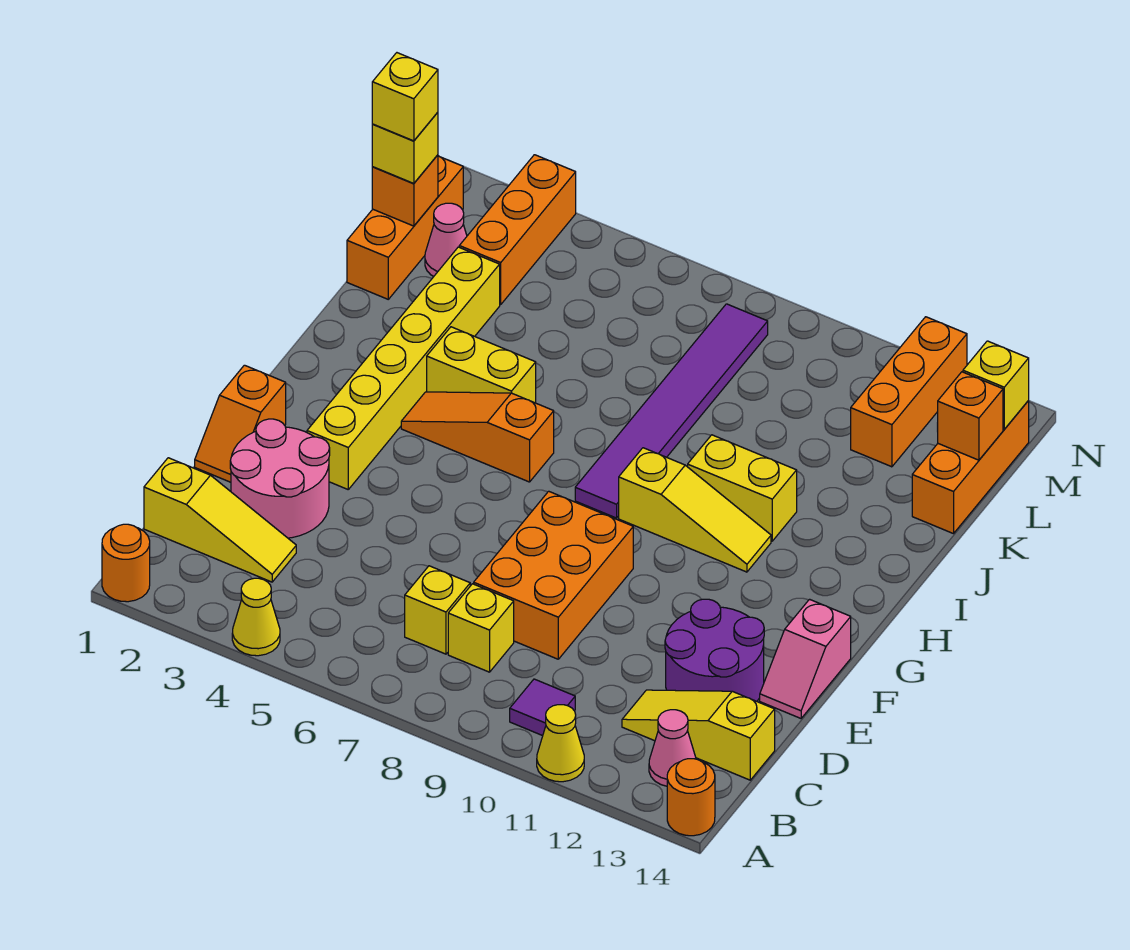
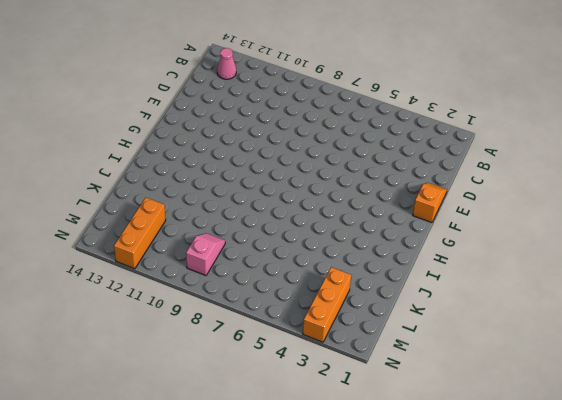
pink 1x2 slope [186,233,225,275] -> pink 1x2 slope moved to [760,599,851,718]
none -> orange 1x1 round brick [102,524,150,602]
none -> yellow 1x1 cone [232,578,280,656]
none -> yellow 1x1 cone [537,705,584,782]
none -> orange 1x1 round brick [667,759,715,836]

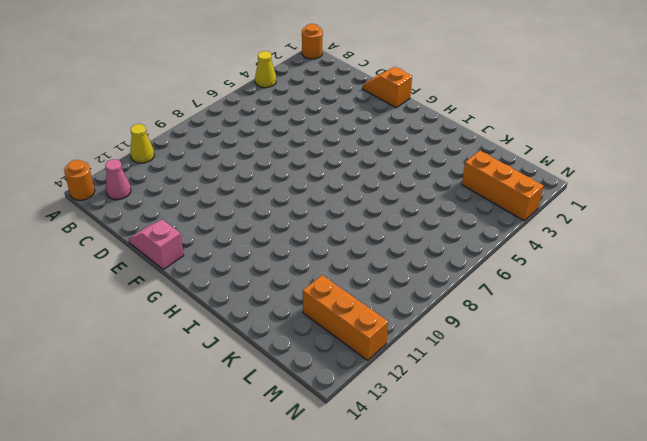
none -> purple 1x1 tile [510,679,575,736]
none -> yellow 1x3 slope [144,458,296,582]
none -> yellow 1x1 brick [405,566,470,654]
none -> yellow 1x1 brick [448,584,514,672]

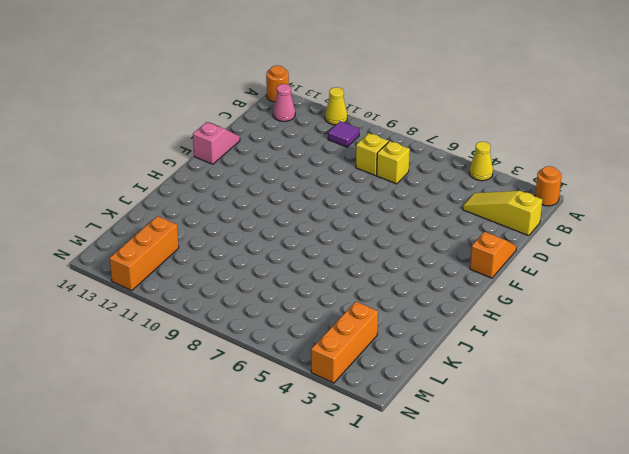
none -> yellow 1x3 slope [622,690,775,780]
none -> pink 2x2 round brick [230,419,330,538]
none -> orange 2x3 brick [474,491,633,659]
none -> purple 2x2 round brick [665,599,764,701]

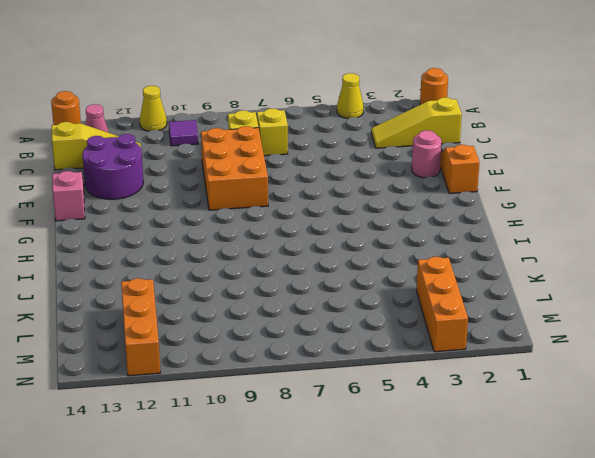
pink 1x1 round brick [412,130,441,178] -> pink 2x2 round brick [230,419,330,538]
none -> yellow 1x6 brick [307,247,500,489]
none -> orange 1x3 slope [401,392,554,482]
none -> purple 1x6 tile [575,304,768,518]
none -> yellow 1x3 slope [619,448,771,572]

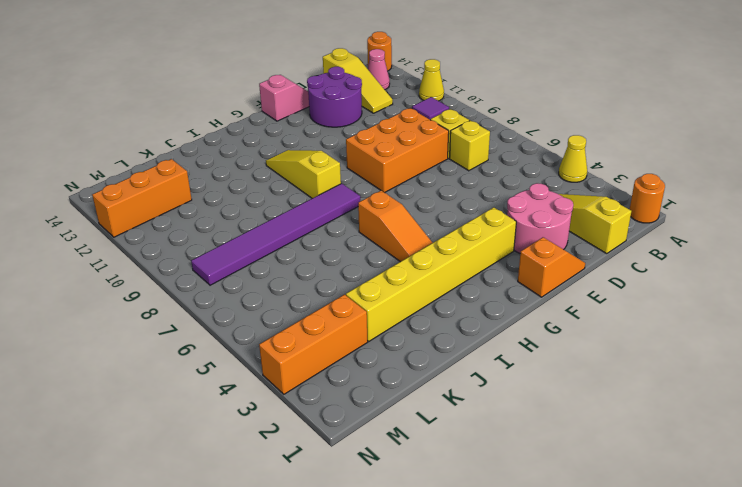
none -> yellow 1x2 brick [427,327,536,403]
none -> yellow 1x2 brick [688,435,797,541]
none -> orange 1x3 brick [347,156,463,299]
none -> orange 1x3 brick [912,401,1029,534]

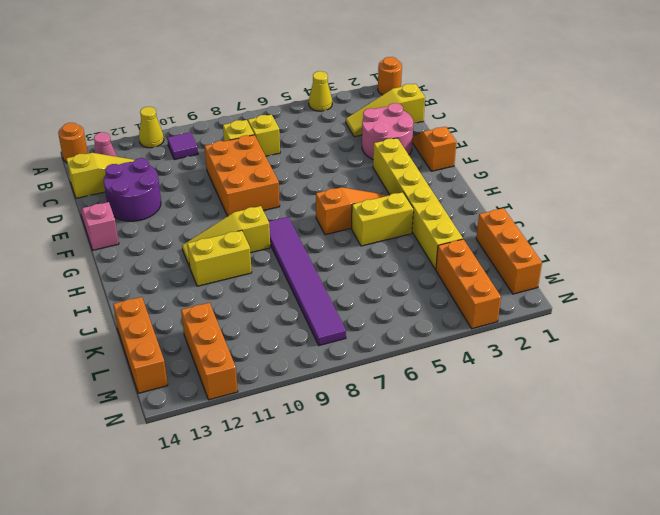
none -> pink 1x1 cone [425,203,467,276]
none -> orange 1x1 brick [372,155,438,226]
none -> orange 1x1 brick [938,372,1003,460]
none -> yellow 1x1 brick [963,341,1029,429]

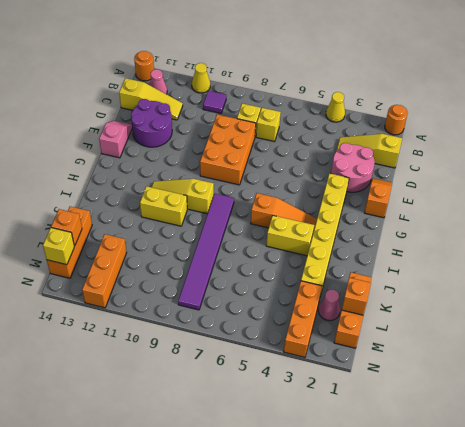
none -> yellow 1x1 brick [372,112,438,183]
none -> yellow 1x1 brick [372,53,438,141]

